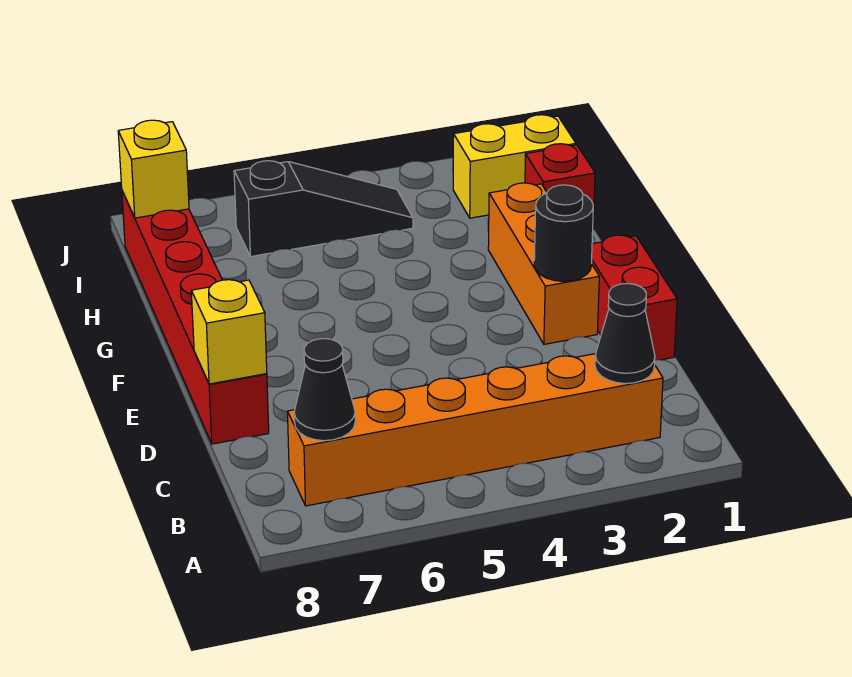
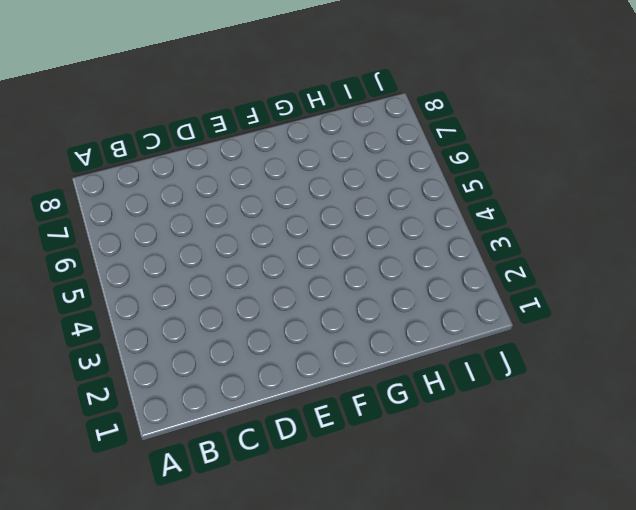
none -> orange 1x6 brick [287,354,663,506]
none -> red 1x2 brick [591,235,677,360]
none -> red 1x6 brick [122,191,269,444]

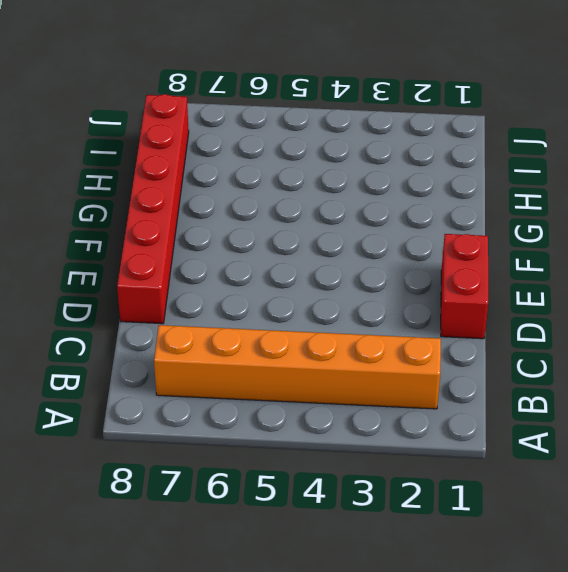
none -> orange 1x3 brick [488,183,599,344]
none -> red 1x1 brick [525,144,595,224]
none -> yellow 1x2 brick [453,115,576,218]

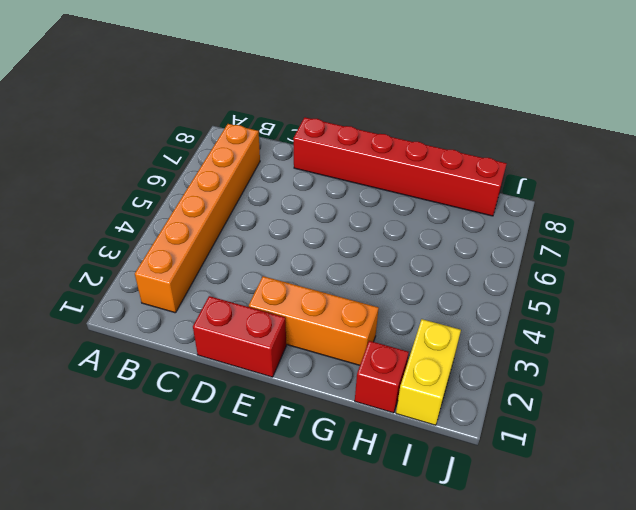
none -> black 1x3 slope [234,161,413,256]
none -> black 1x1 cone [595,283,655,384]
none -> black 1x1 cone [294,339,355,441]

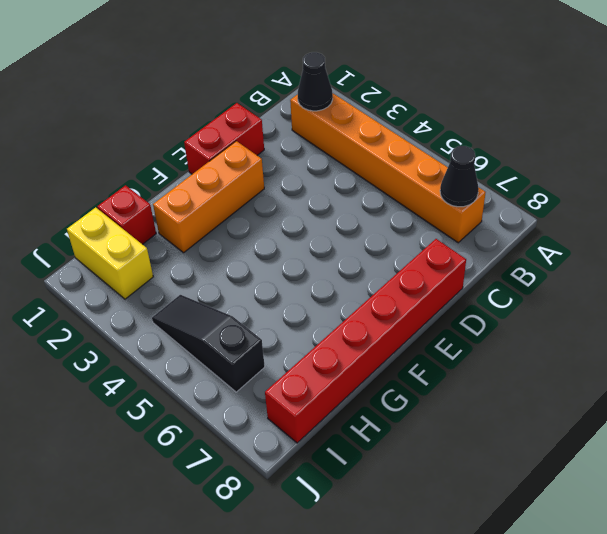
none -> yellow 1x1 brick [191,280,267,384]
none -> black 1x1 round brick [534,185,593,281]
none -> yellow 1x1 brick [118,120,189,218]

